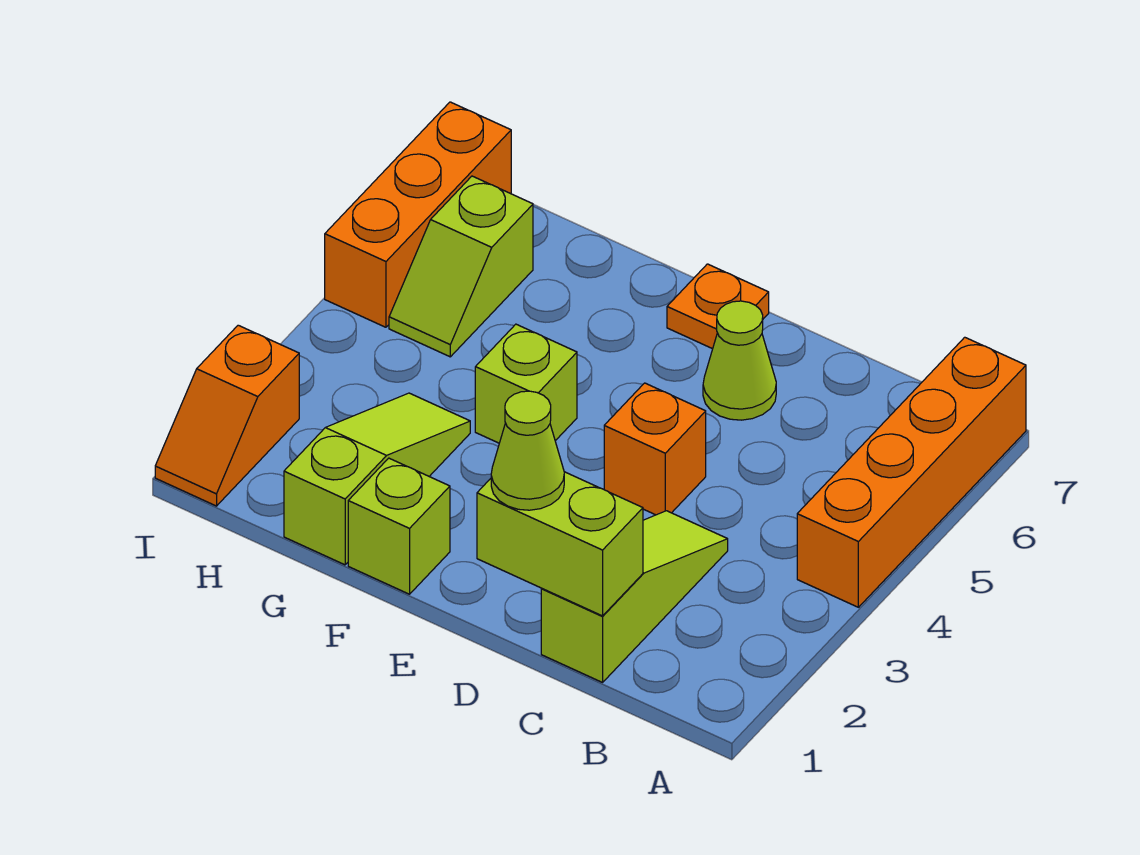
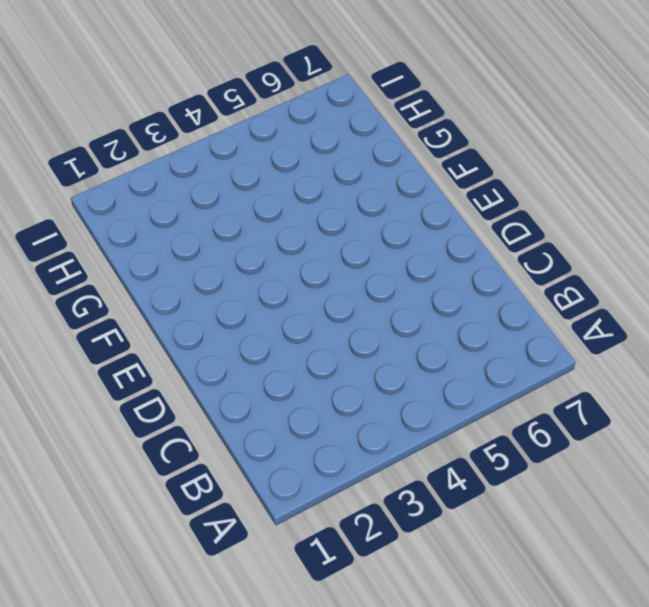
none -> orange 1x4 brick [797,337,1026,607]
none -> lime 1x3 slope [541,511,728,682]
none -> orange 1x1 brick [604,383,706,515]

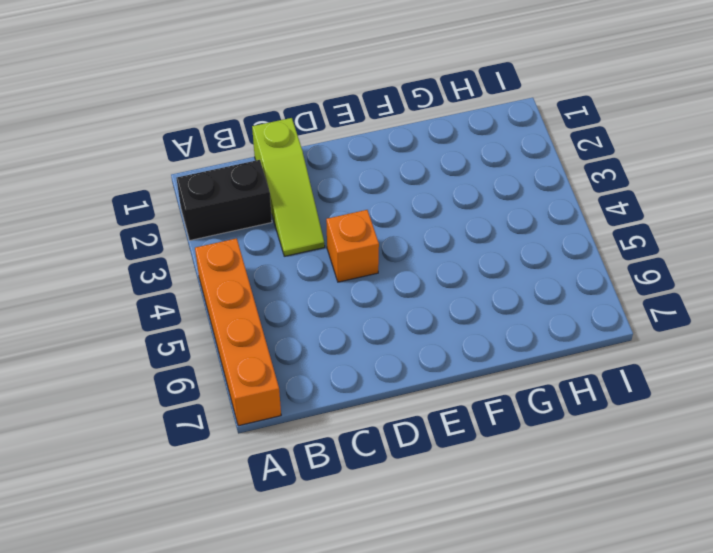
black 1x2 brick [176,160,272,240] -> none
none -> lime 1x1 cone [703,301,776,420]
none -> orange 1x1 plate [667,264,769,349]
none -> lime 1x1 brick [348,458,450,594]

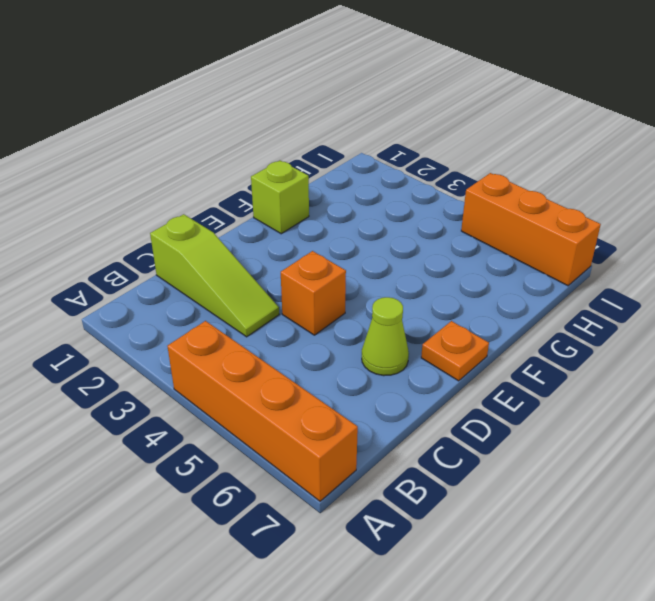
none -> lime 1x1 brick [475,324,577,443]
none -> lime 1x3 slope [284,393,470,565]
none -> lime 1x2 slope [389,176,533,357]

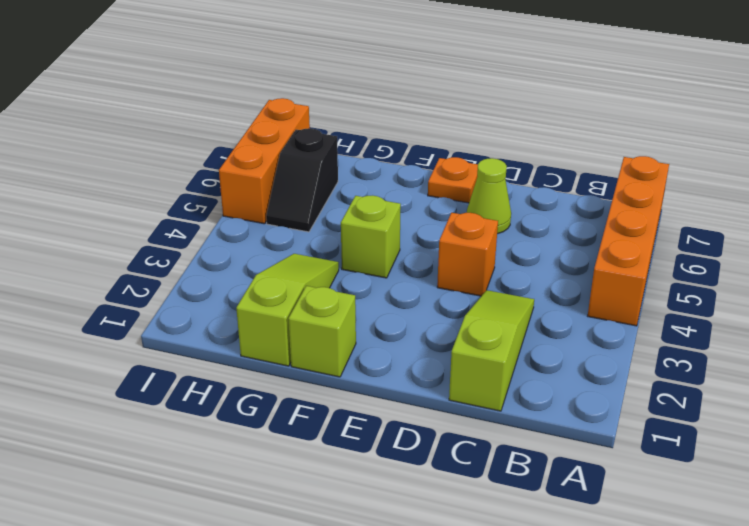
black 1x2 slope [266,128,338,232] -> lime 1x2 slope [389,176,533,357]
none -> orange 1x2 slope [155,325,299,506]
none -> lime 1x2 brick [477,472,643,616]
none -> lime 1x1 cone [491,391,564,510]

